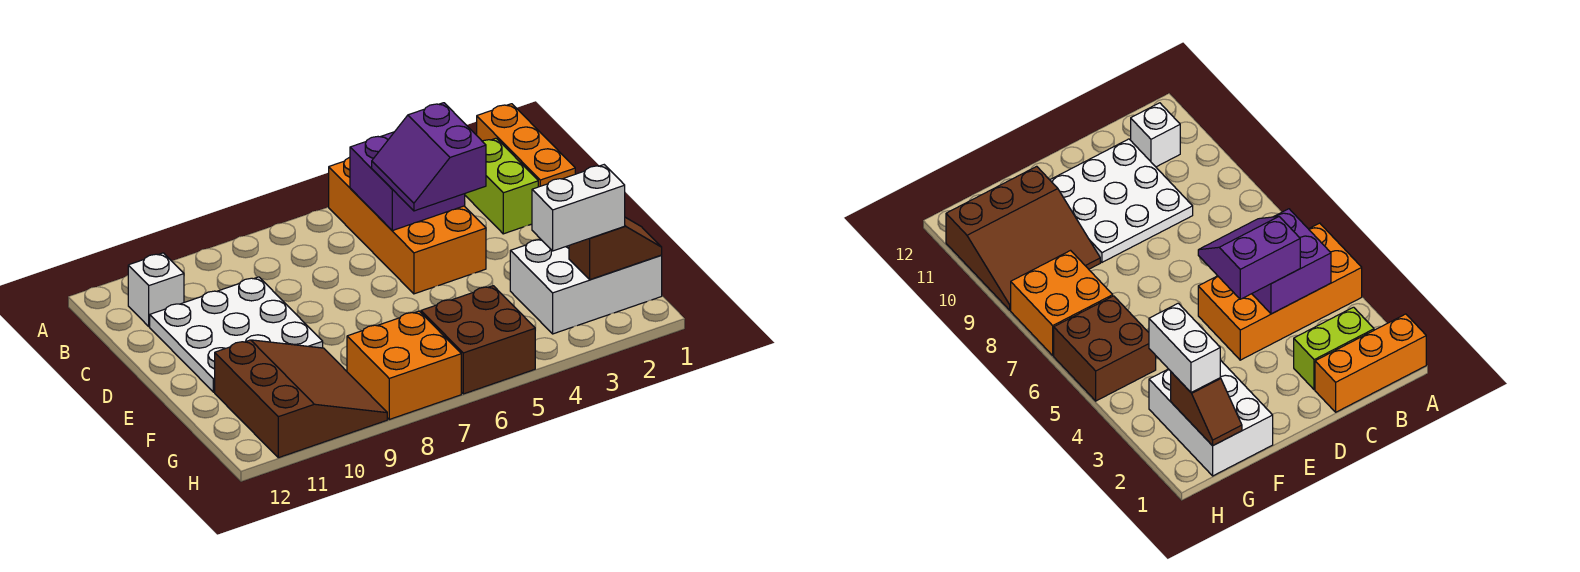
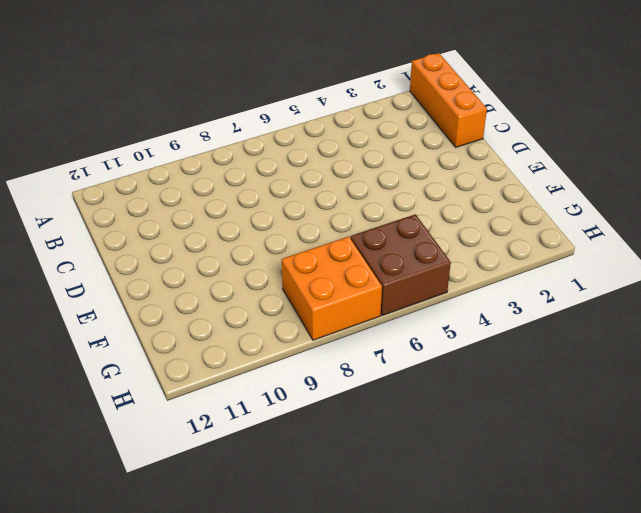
none -> orange 2x4 brick [329,157,486,294]
none -> lime 1x2 brick [465,138,538,234]
none -> white 1x1 brick [128,253,184,327]

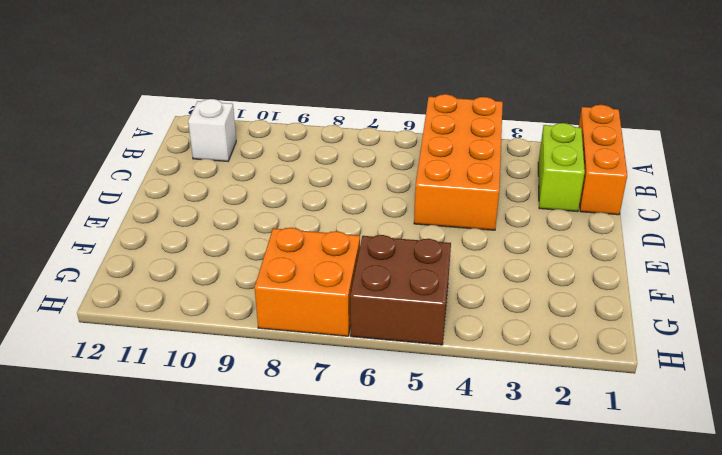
none -> white 3x3 plate [150,277,323,392]
none -> white 2x3 brick [510,240,662,334]
none -> brown 3x3 slope [215,340,387,458]

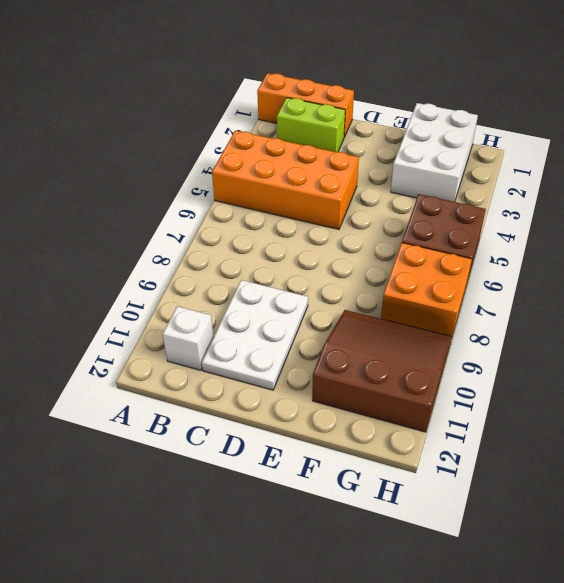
white 2x3 plate [202,280,308,390] -> white 3x3 plate [150,277,323,392]
none -> purple 2x2 brick [350,132,465,231]
none -> brown 1x2 slope [569,217,662,280]
none -> purple 2x2 slope [372,103,486,211]

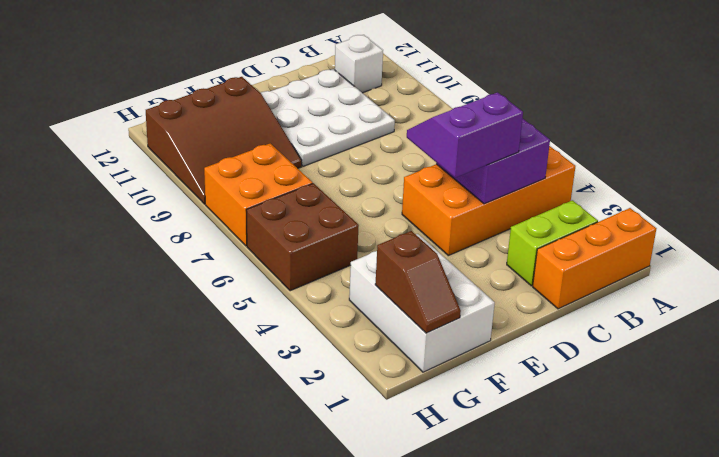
none -> white 1x2 brick [532,165,625,251]

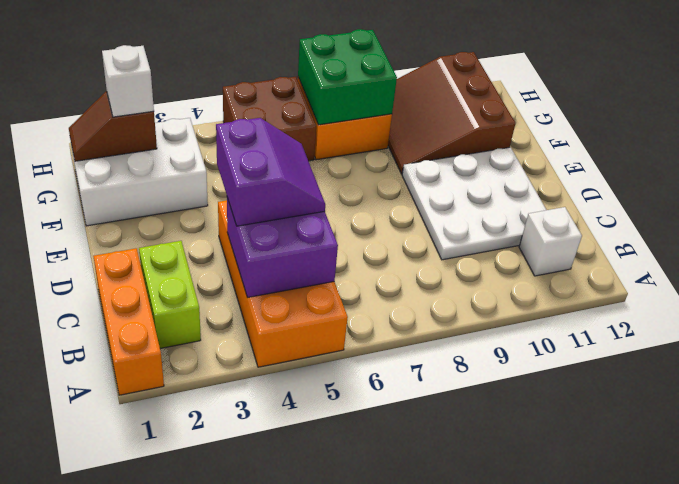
white 1x1 brick [102,45,154,117] -> white 1x2 brick [532,165,625,251]
green 2x2 brick [298,29,397,125] -> none

